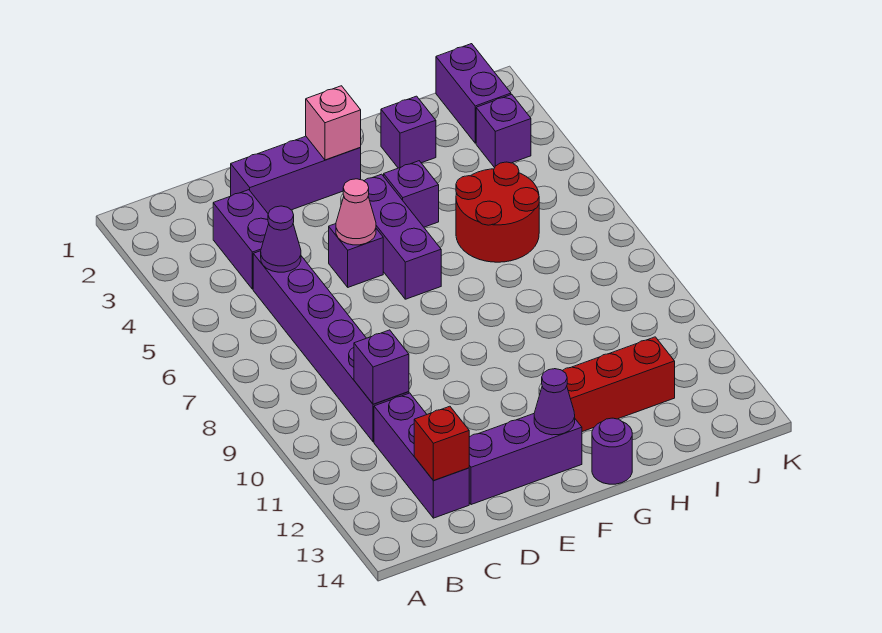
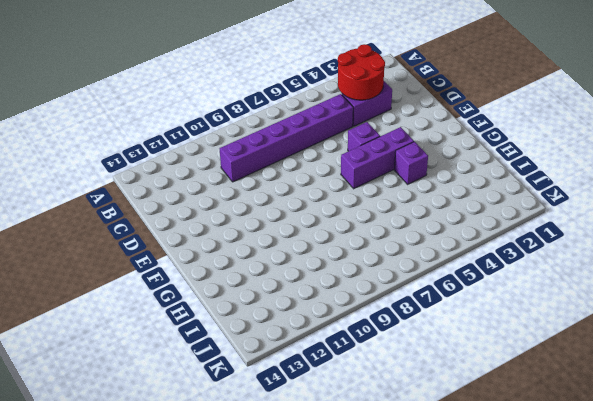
red 2x2 round brick [338,44,385,100] -> red 2x2 round brick moved to [456,162,539,262]
none -> purple 1x3 brick [374,393,469,518]
none -> purple 1x3 brick [231,136,361,214]
none -> purple 1x3 brick [469,414,582,505]

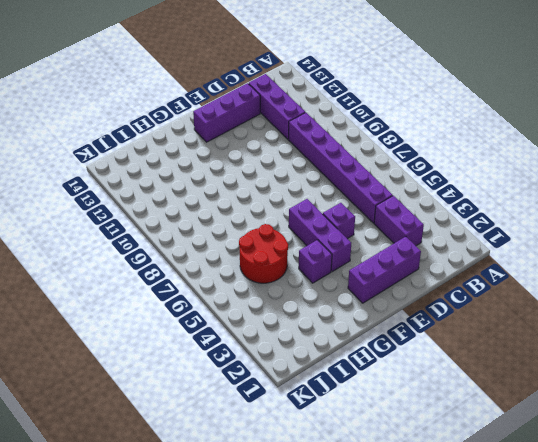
none -> red 1x3 brick [562,337,675,432]
none -> purple 1x1 round brick [592,418,632,484]
none -> purple 1x1 brick [381,96,436,168]

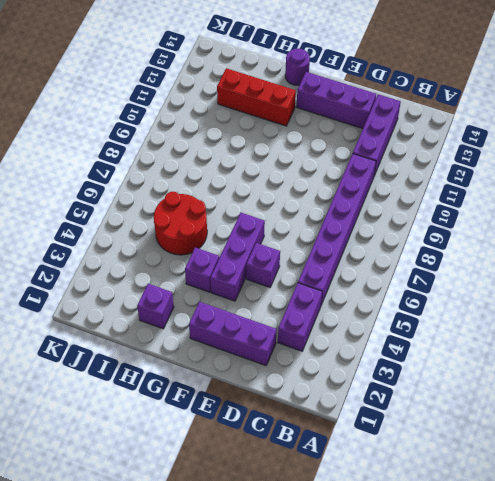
none -> purple 1x2 brick [436,44,511,143]
none -> purple 1x1 brick [476,95,531,168]
none -> purple 1x1 cone [261,206,301,272]

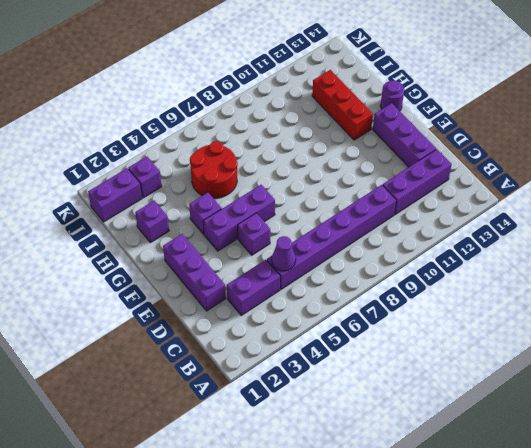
none -> purple 1x1 brick [354,330,409,404]
none -> red 1x1 brick [414,406,469,481]
none -> pink 1x1 cone [336,179,376,245]

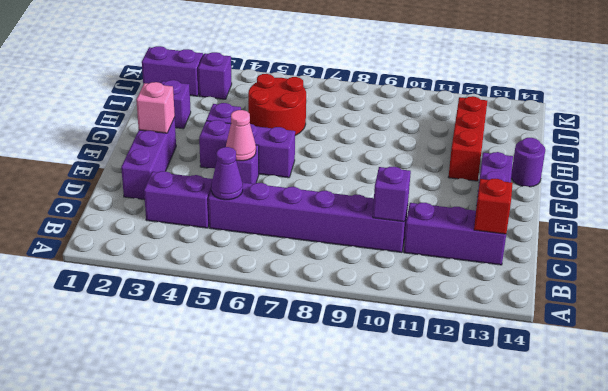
none -> purple 1x1 cone [534,369,575,435]

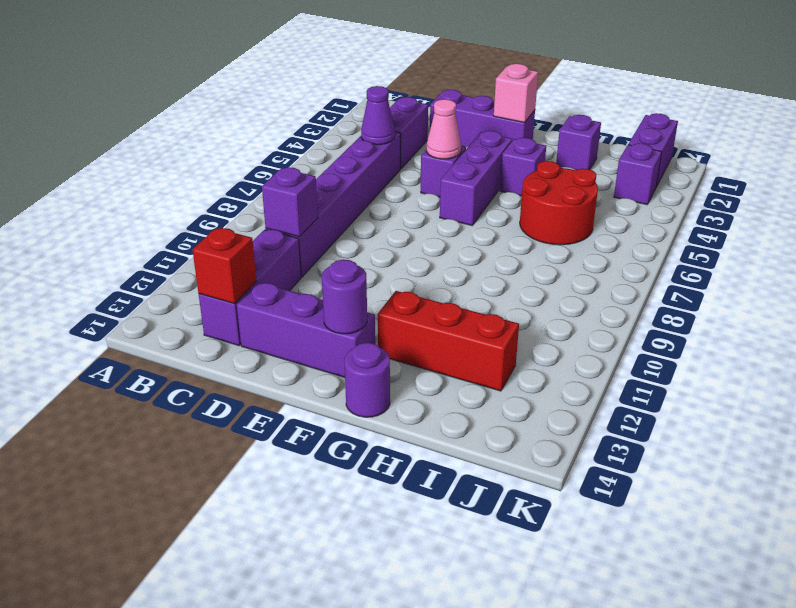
purple 1x1 round brick [322,260,367,334] -> purple 1x1 cone [534,369,575,435]

